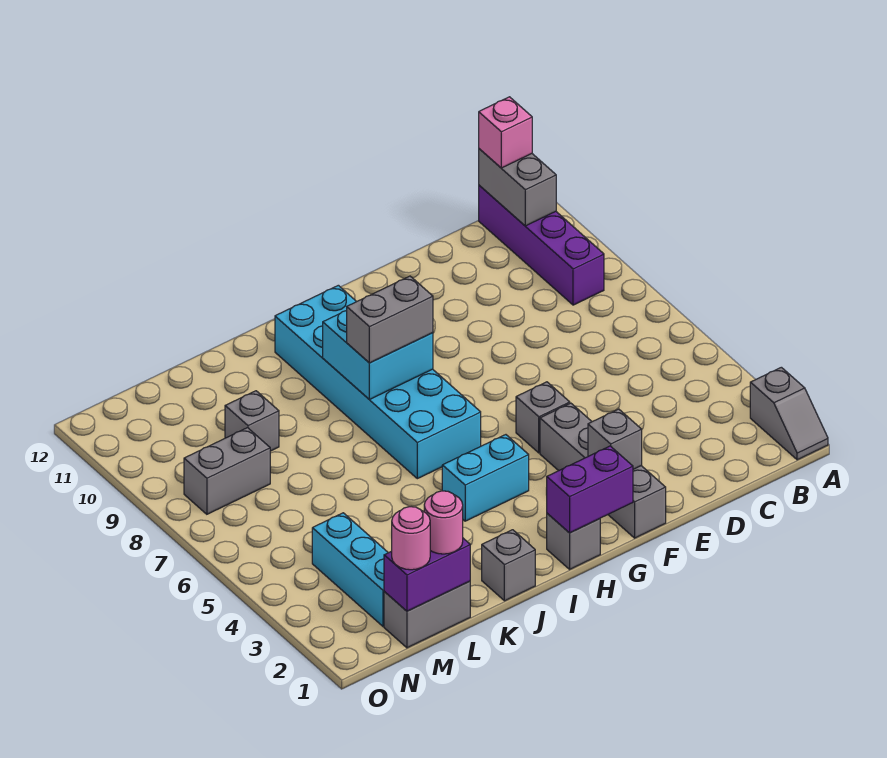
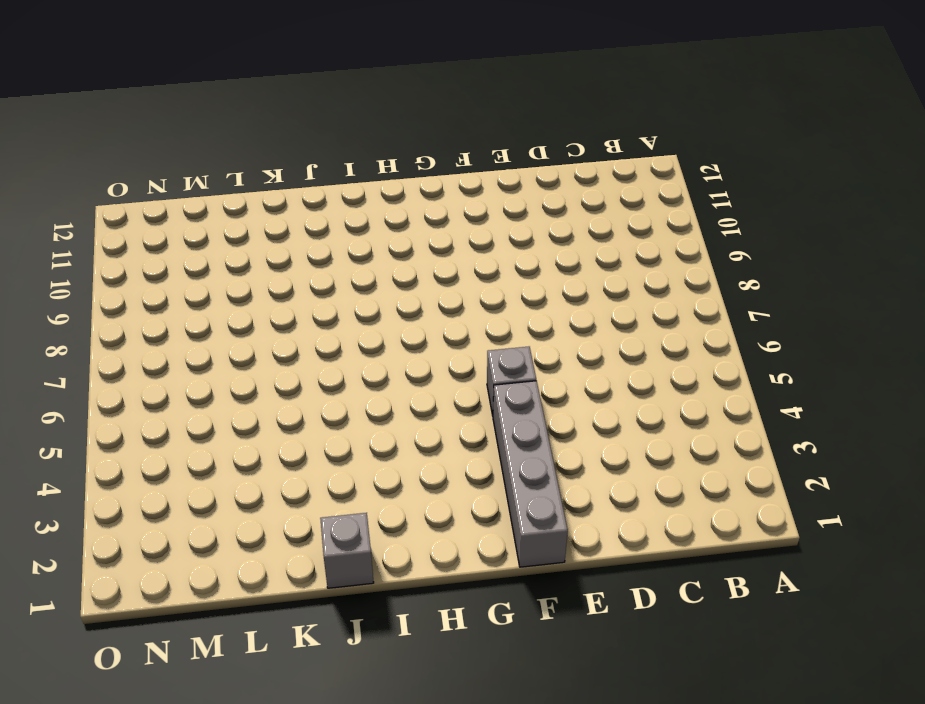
none -> grey 1x2 slope [750,367,828,460]
none -> purple 1x4 brick [479,185,604,305]
none -> grey 1x1 brick [547,513,600,569]

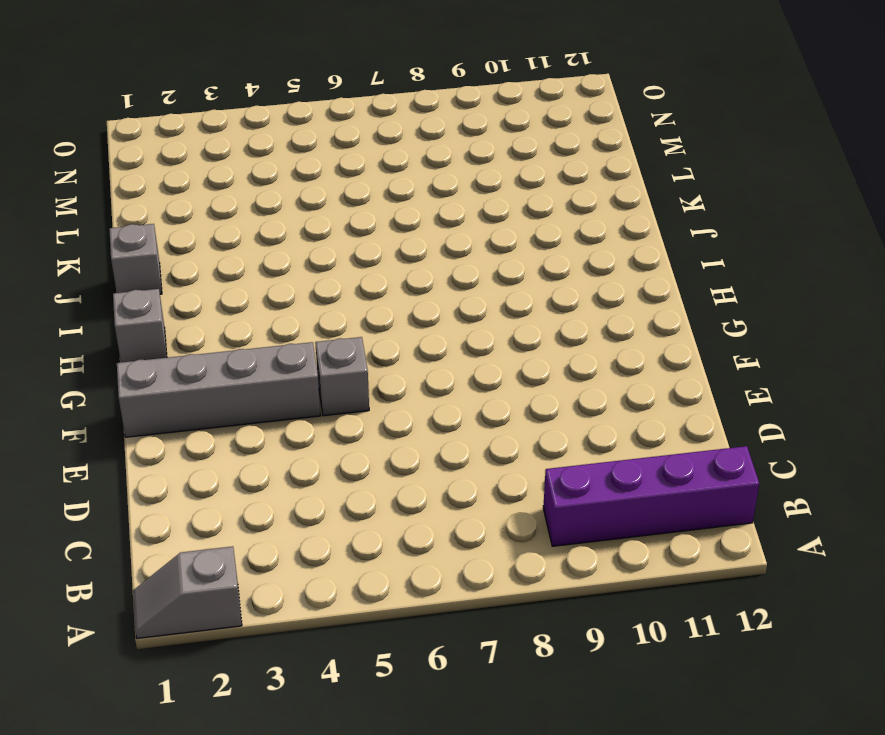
none -> cyan 1x2 brick [442,435,529,521]
none -> cyan 2x6 brick [275,285,481,479]
none -> grey 1x2 brick [384,581,470,648]

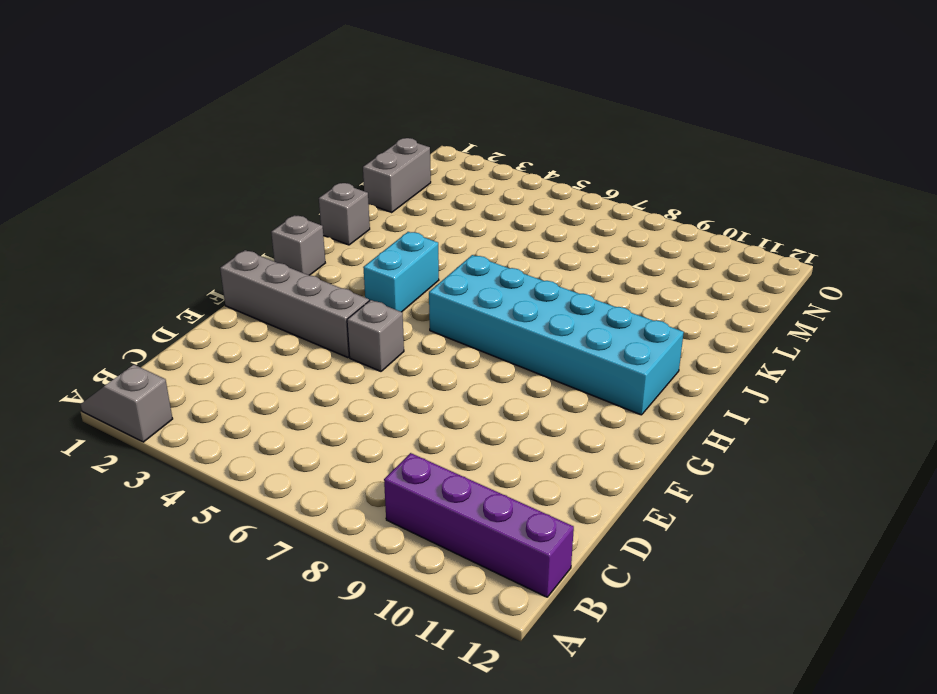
none -> grey 1x1 brick [225,391,279,451]
none -> cyan 1x3 brick [312,513,388,626]
none -> grey 1x2 brick [184,428,270,514]

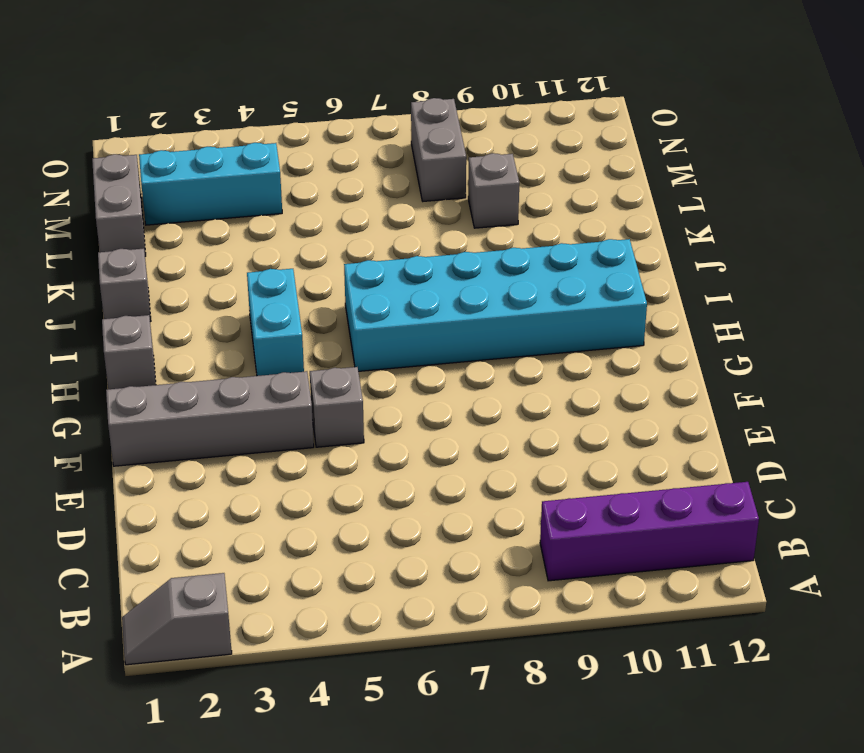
none -> grey 1x2 brick [479,149,556,226]
none -> grey 1x1 brick [588,409,642,469]
none -> purple 1x2 brick [547,446,633,533]

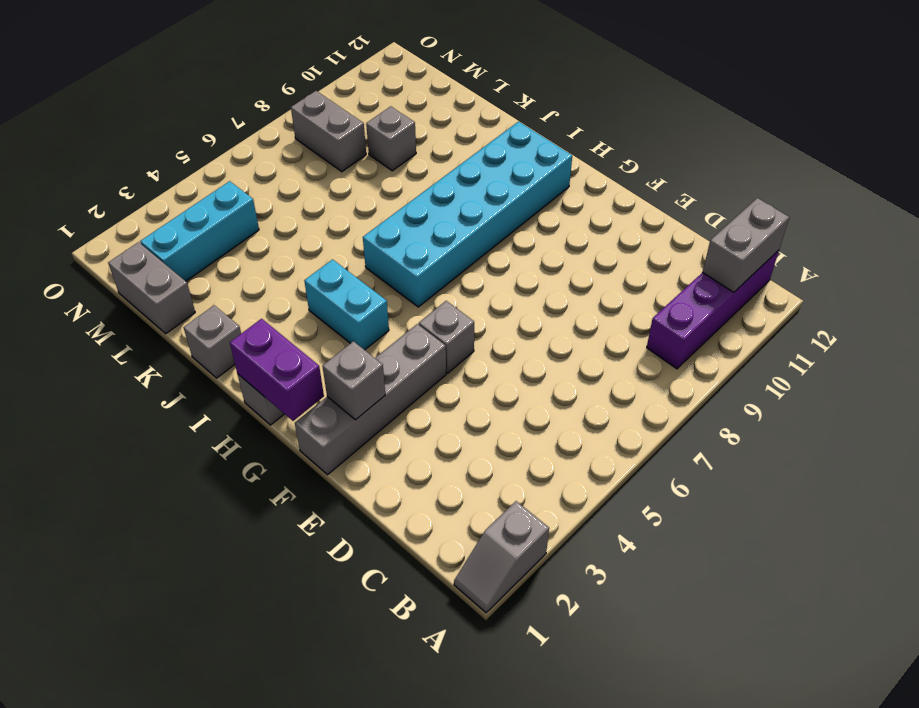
none -> cyan 2x2 brick [323,311,433,399]
none -> purple 1x2 brick [384,538,470,611]
none -> pink 1x1 brick [479,97,532,168]

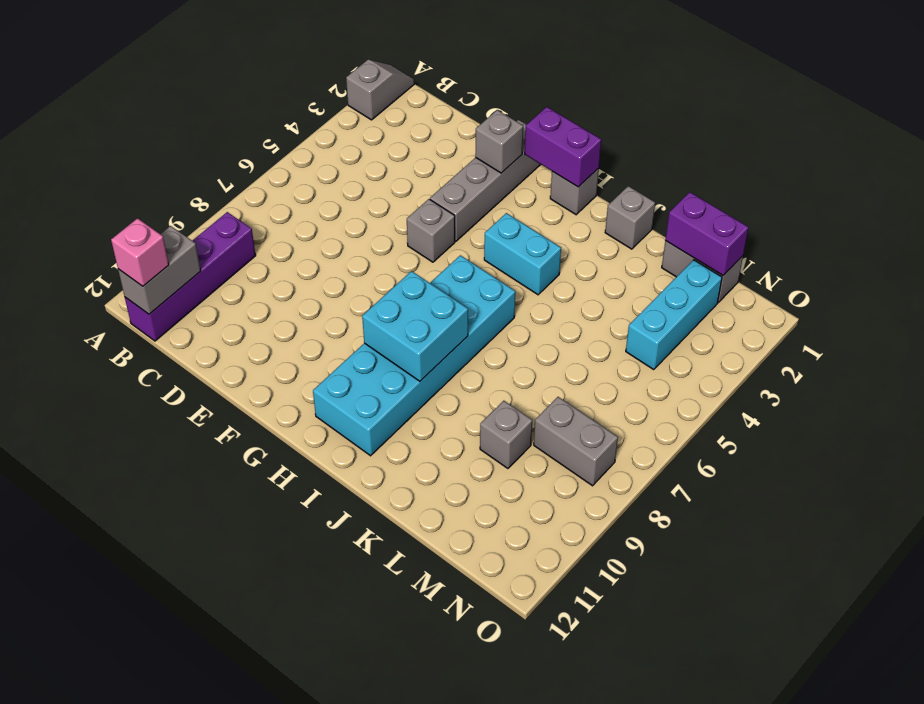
none -> grey 1x2 brick [346,276,433,363]
none -> pink 1x1 round brick [424,491,463,554]
none -> pink 1x1 round brick [392,507,430,570]

